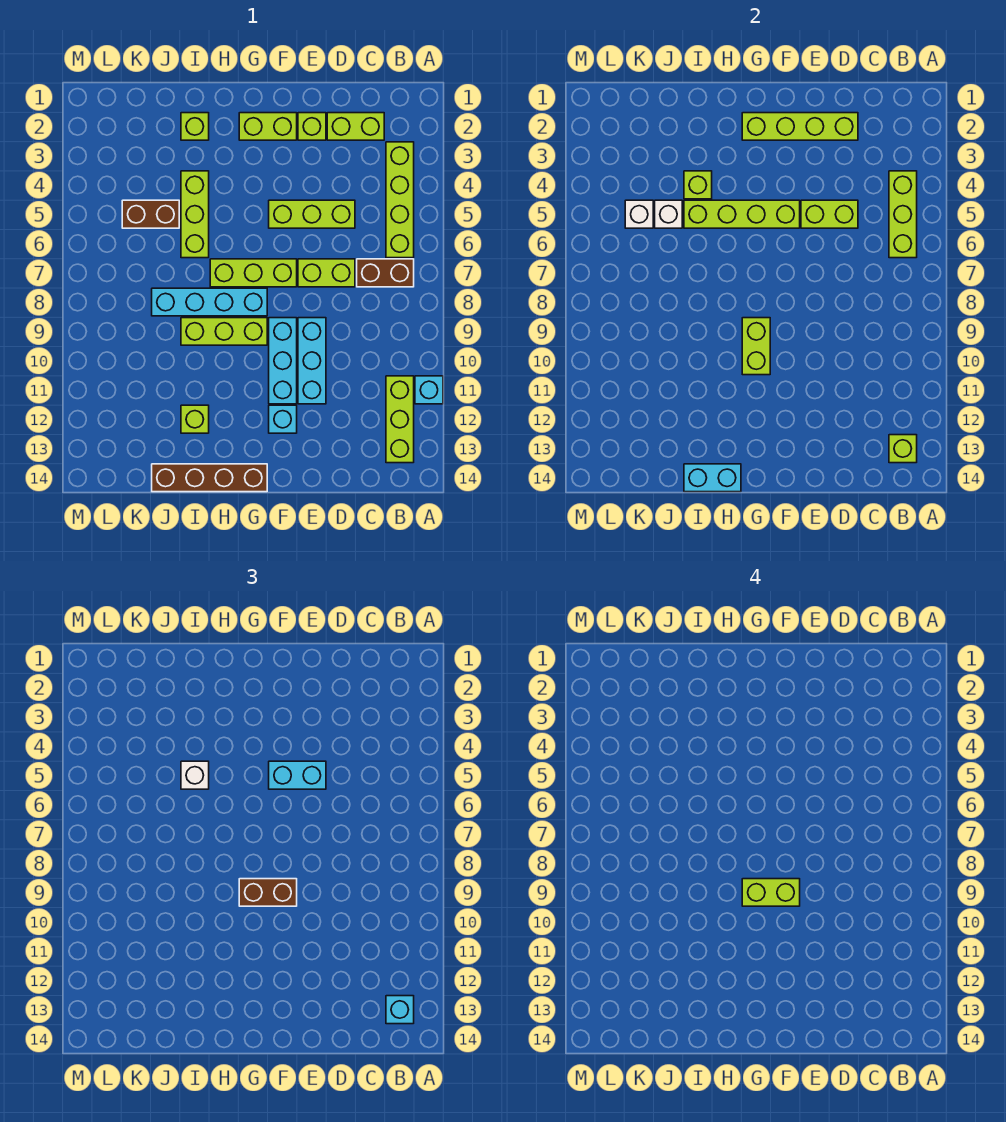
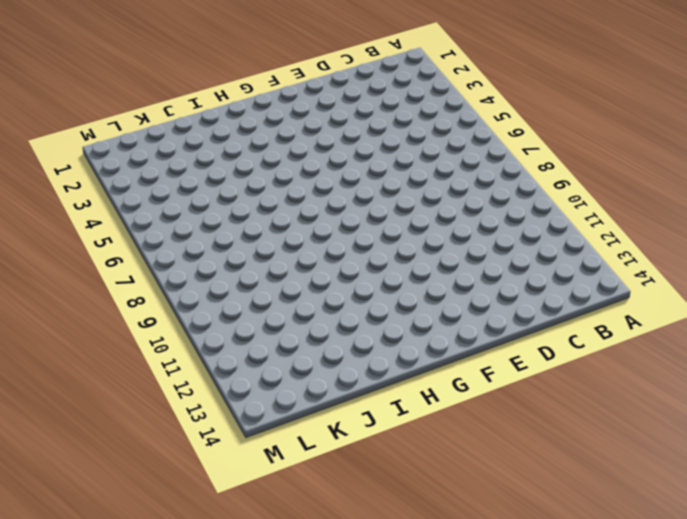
none -> cyan 1x1 brick [415,376,443,404]
none -> lime 1x4 brick [386,142,414,258]
none -> brown 1x2 brick [357,259,414,287]
none -> lime 1x3 brick [386,376,414,463]

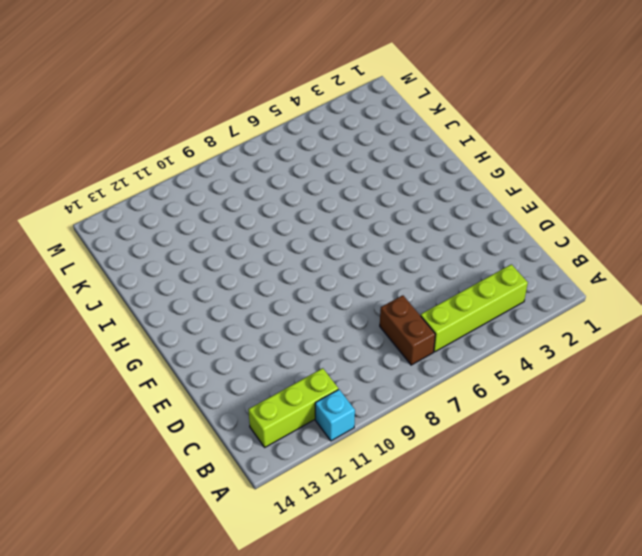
none -> lime 1x2 brick [327,113,384,140]
none -> lime 1x3 brick [269,200,355,228]
none -> lime 1x2 brick [298,259,355,287]
none -> lime 1x1 brick [298,113,326,140]

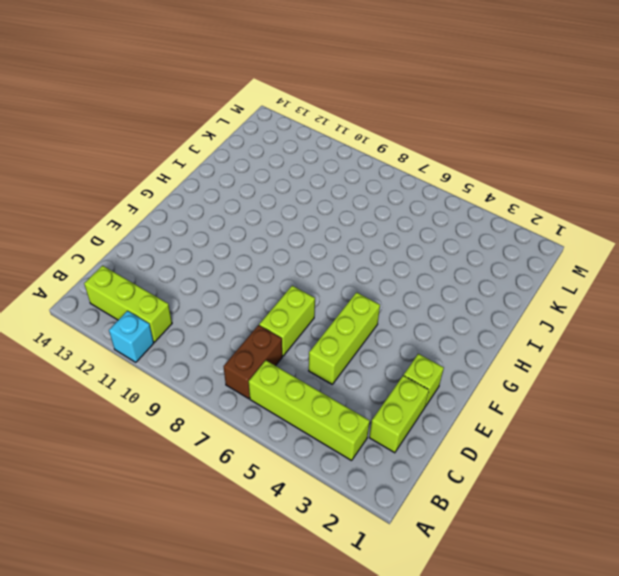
none -> cyan 1x3 brick [298,318,326,404]
none -> lime 1x2 brick [239,113,297,140]
none -> lime 1x3 brick [210,259,297,287]
none -> cyan 1x3 brick [269,318,297,404]

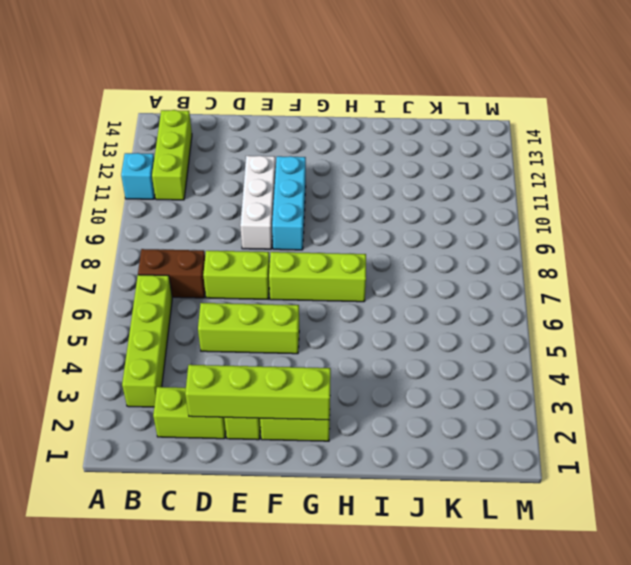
white 1x3 brick [240,156,276,249] -> cyan 1x3 brick [298,318,326,404]
none -> cyan 1x1 brick [269,405,297,433]
none -> cyan 1x4 brick [152,288,267,316]
none -> lime 1x3 brick [181,318,267,345]
none -> brown 1x4 brick [152,464,267,492]

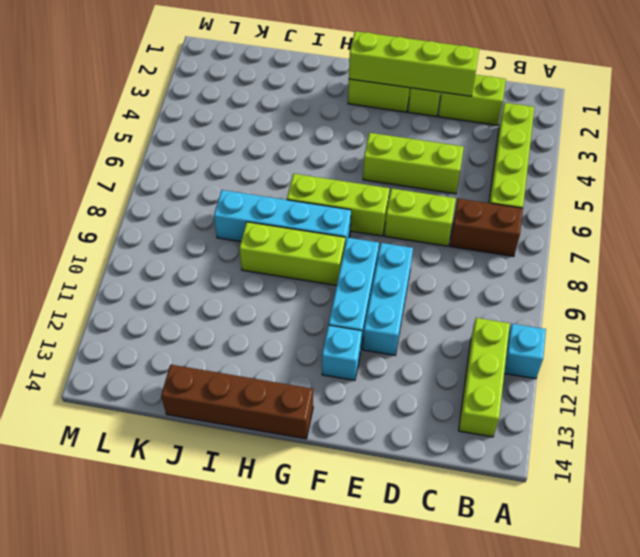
none -> lime 1x1 brick [181,113,209,140]
none -> lime 1x3 brick [181,171,209,258]
none -> lime 1x1 brick [181,405,209,433]
none -> brown 1x2 brick [122,200,179,228]

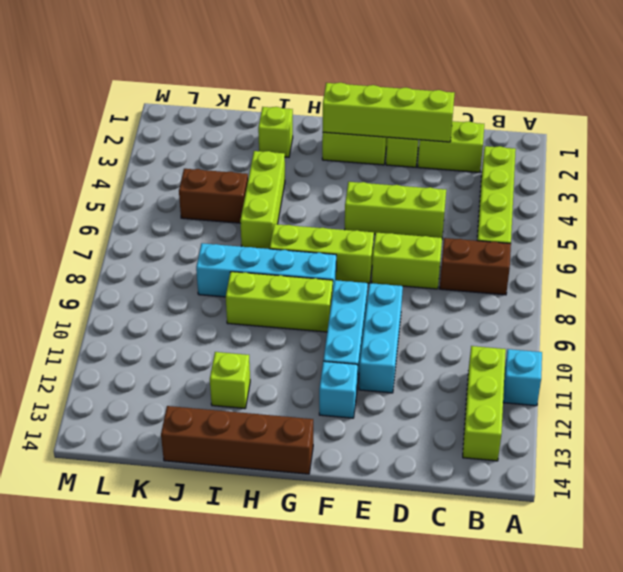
none -> lime 1x3 brick [889,171,917,258]
none -> lime 1x1 brick [889,435,917,463]
none -> lime 1x2 brick [801,200,858,228]
none -> lime 1x4 brick [684,200,800,228]

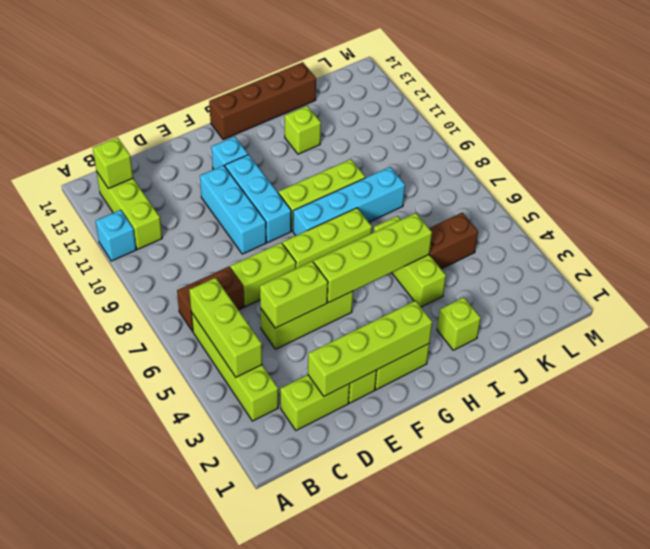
none -> lime 1x2 brick [742,318,770,375]
none -> cyan 1x2 brick [684,464,741,492]
none -> lime 1x1 brick [684,171,712,199]
none -> white 1x1 brick [655,200,682,228]

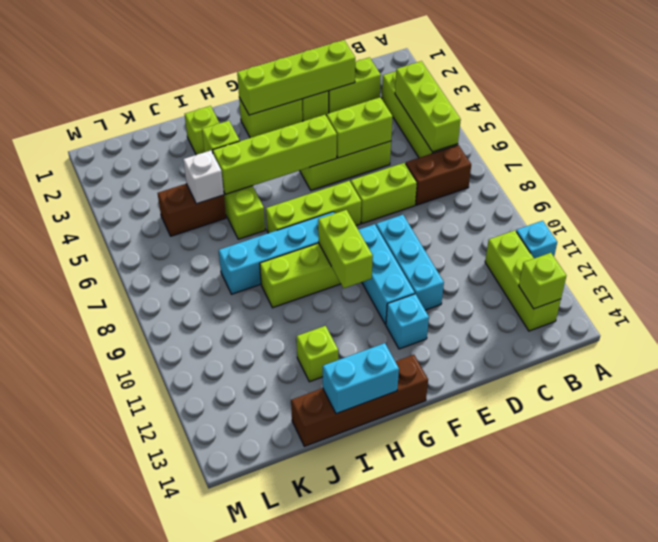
none -> white 1x1 brick [625,200,653,228]
none -> cyan 1x1 brick [386,996,414,1024]
none -> cyan 1x2 brick [269,761,326,789]
none -> brown 1x2 brick [239,879,297,906]

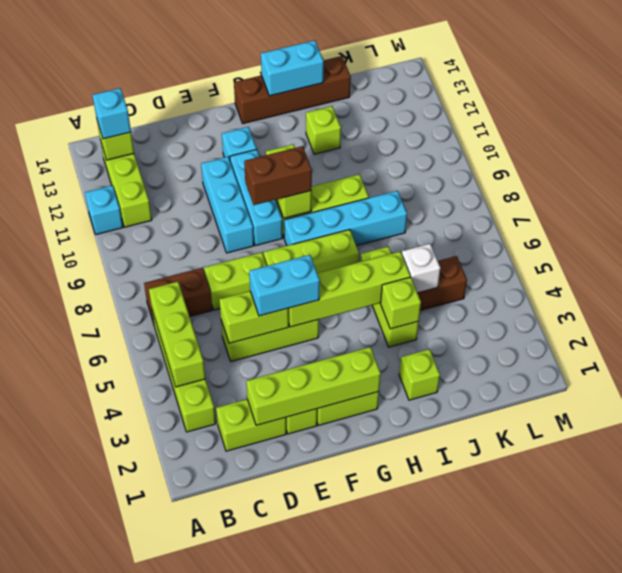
none -> white 1x1 brick [625,200,653,228]
none -> white 1x1 brick [181,761,209,789]
none -> lime 1x2 brick [742,879,800,906]

